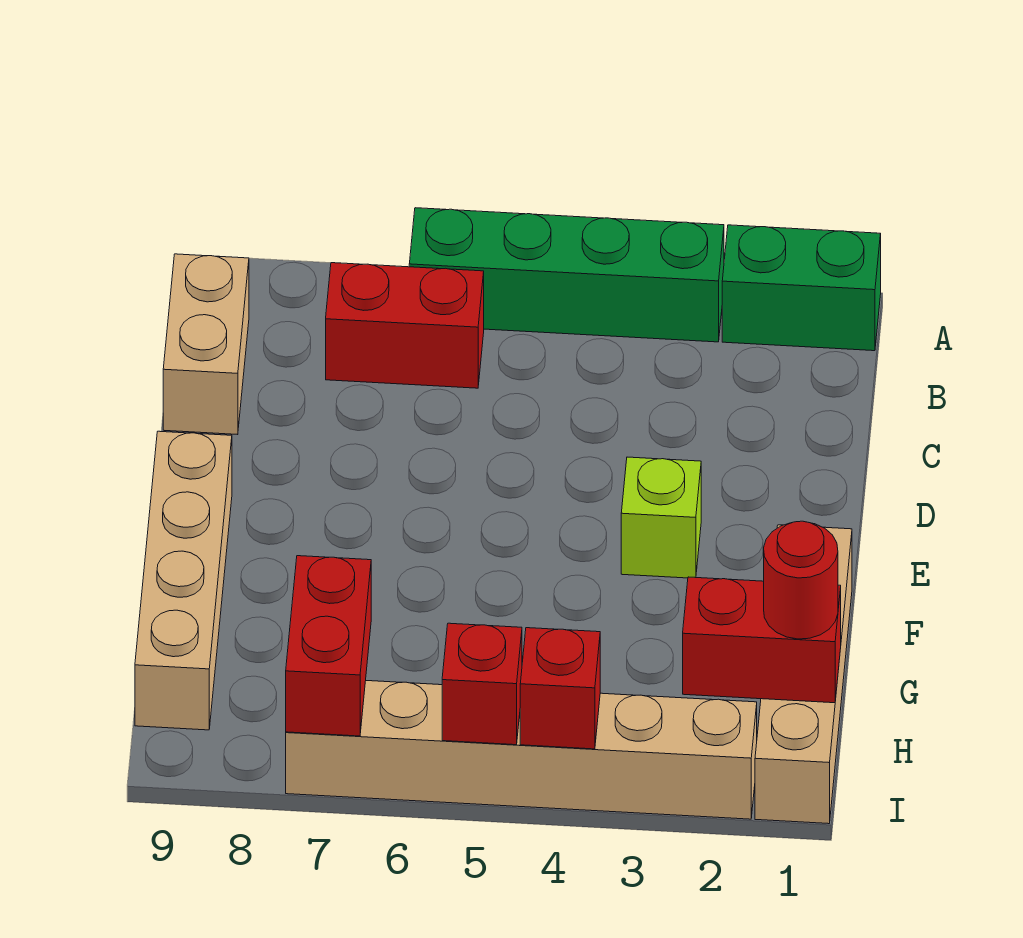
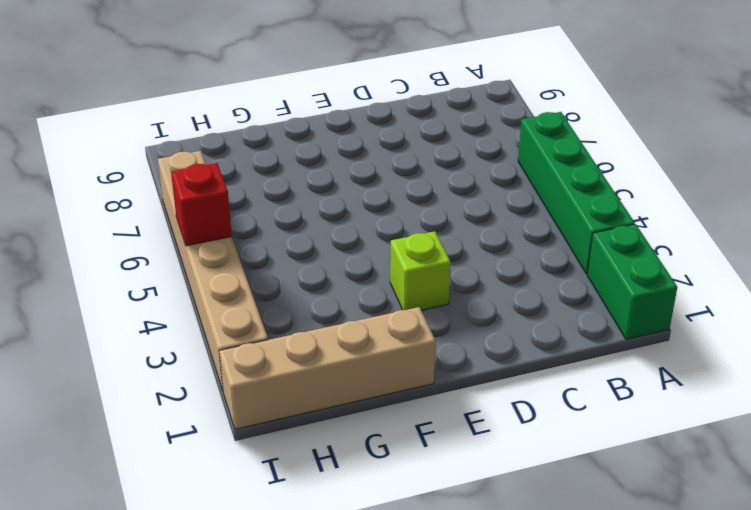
none -> red 1x2 brick [326,263,484,388]
none -> tan 1x2 brick [163,254,249,435]
none -> tan 1x4 brick [135,431,232,730]

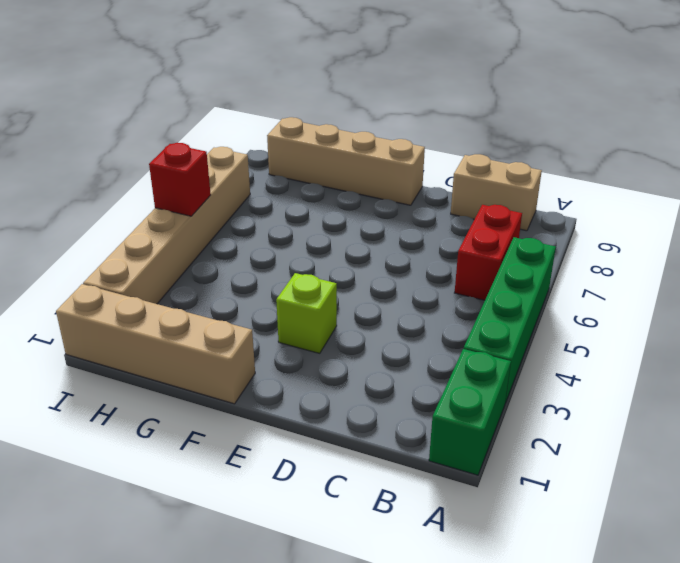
none -> red 1x2 brick [683,577,841,703]
none -> red 1x2 brick [286,556,371,736]
none -> red 1x1 brick [520,628,600,749]

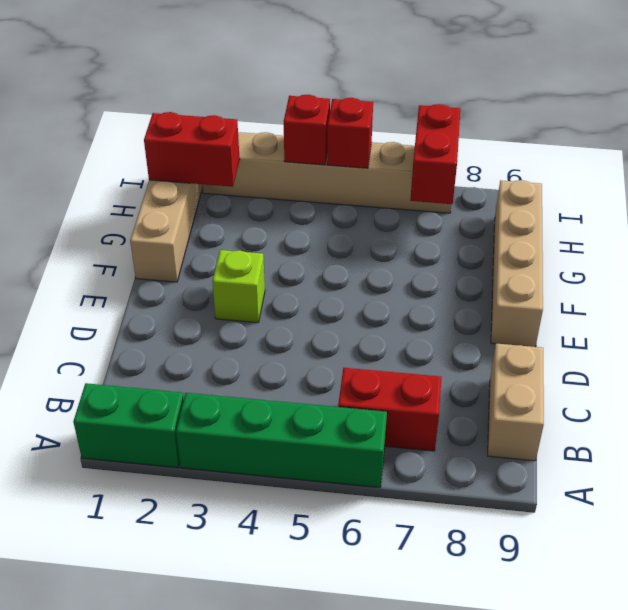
none -> red 1x1 round brick [764,521,838,639]

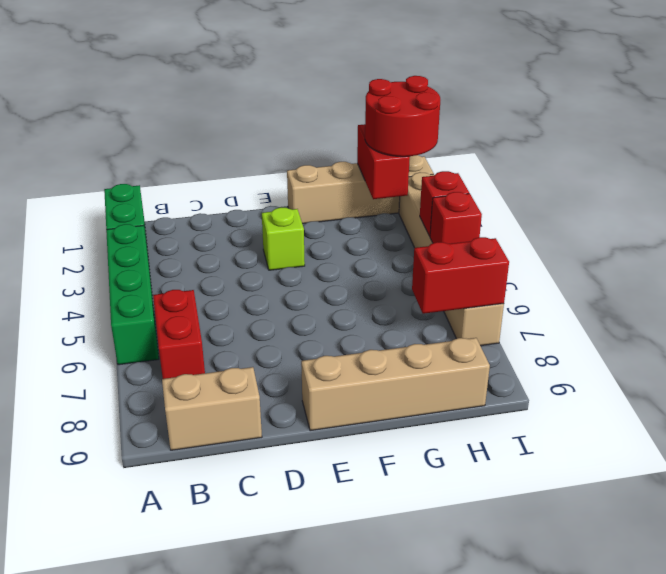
red 2x2 round brick [365,76,440,157] -> red 1x1 round brick [764,521,838,639]

